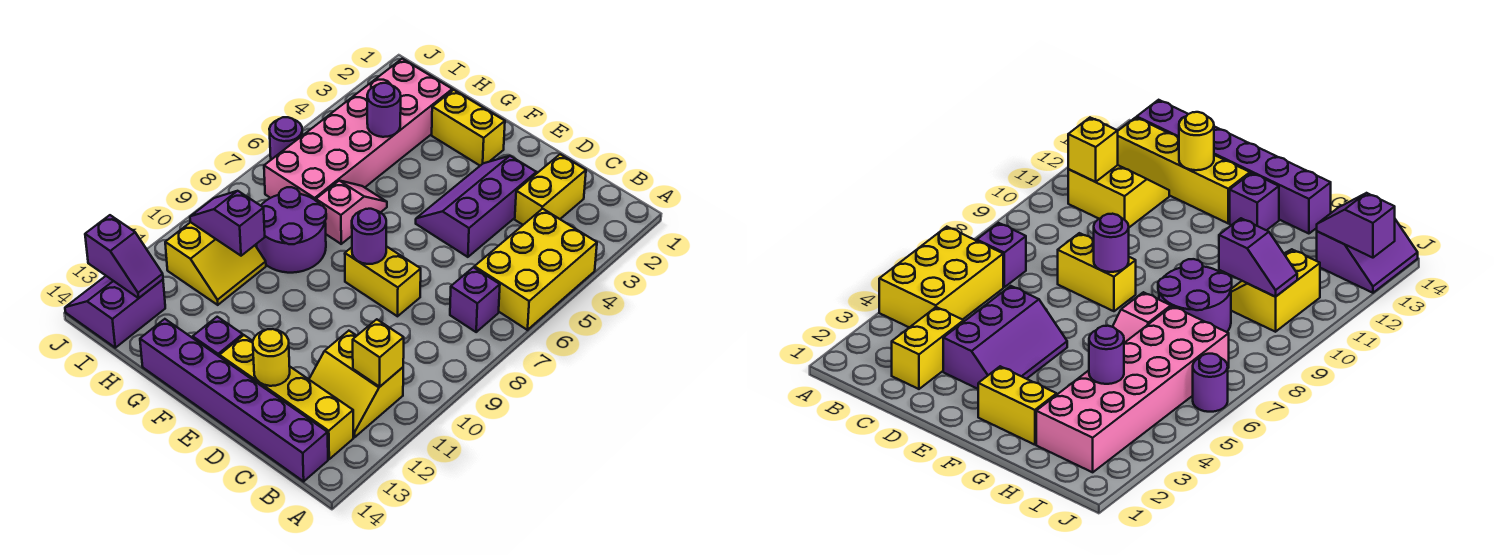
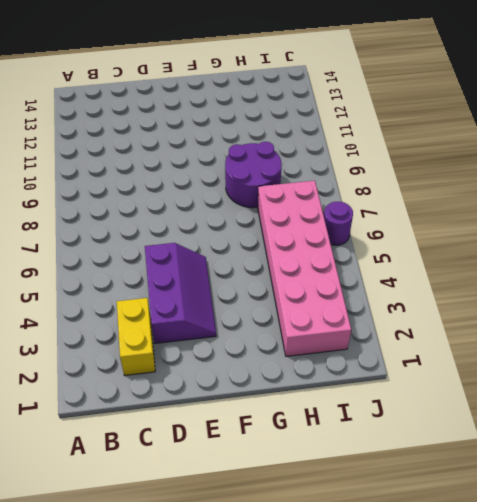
none -> yellow 2x3 brick [474,209,597,330]
none -> purple 1x1 brick [450,267,500,332]
none -> yellow 2x2 slope [309,331,403,437]

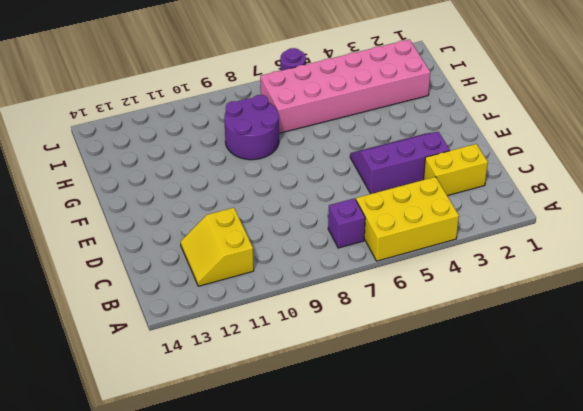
none -> yellow 1x4 brick [219,335,353,459]
none -> purple 1x6 brick [140,319,328,481]
none -> yellow 1x2 brick [345,246,421,316]

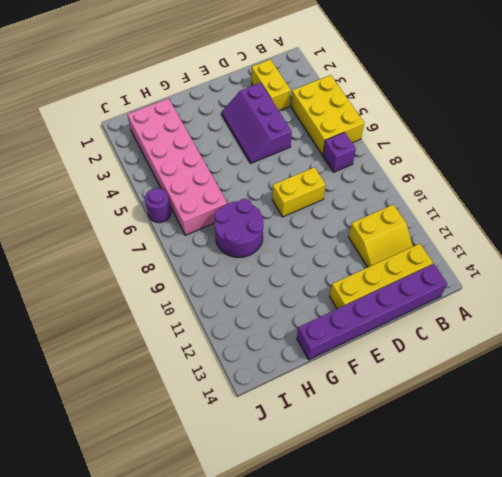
none -> yellow 1x2 brick [432,90,505,166]
none -> purple 1x1 brick [193,317,243,357]
none -> pink 1x2 slope [316,181,387,244]

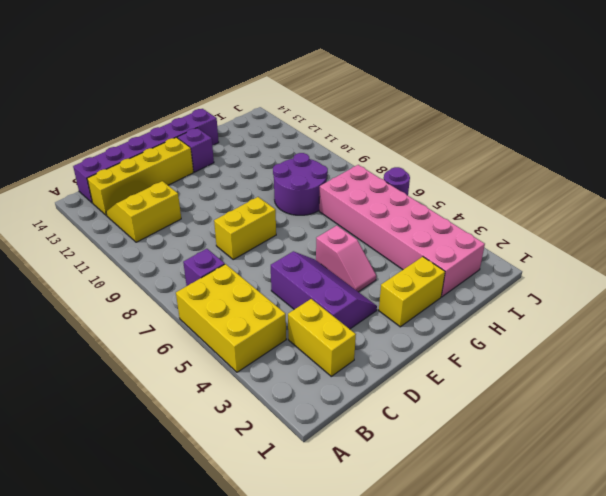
pink 1x2 slope [316,226,376,292] -> pink 1x2 slope moved to [316,181,387,244]
none -> yellow 2x2 slope [165,222,266,305]
none -> purple 2x2 slope [65,276,165,348]
none -> yellow 1x1 brick [353,319,404,387]

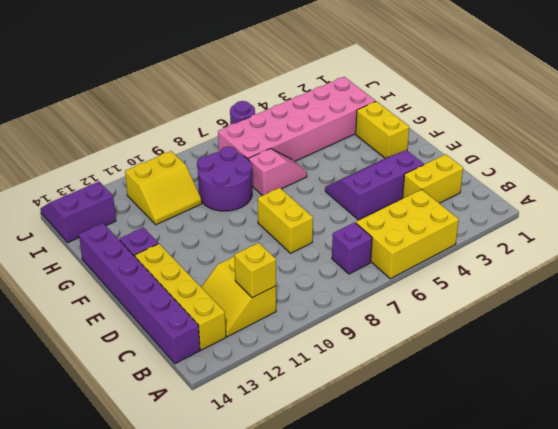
none -> yellow 1x1 round brick [253,329,290,386]
none -> purple 1x1 round brick [352,209,386,264]
none -> purple 1x1 round brick [367,83,401,137]

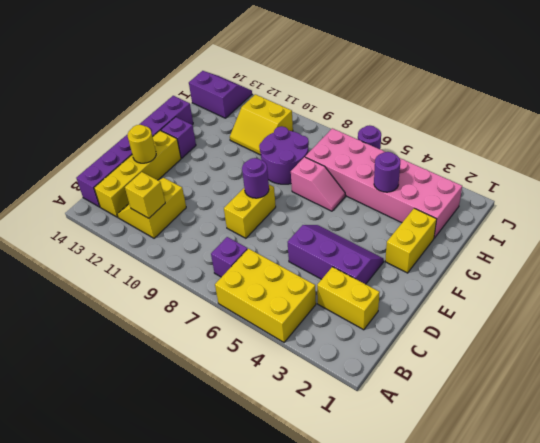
none -> purple 1x2 slope [190,191,265,256]
none -> purple 1x2 slope [85,215,163,298]

